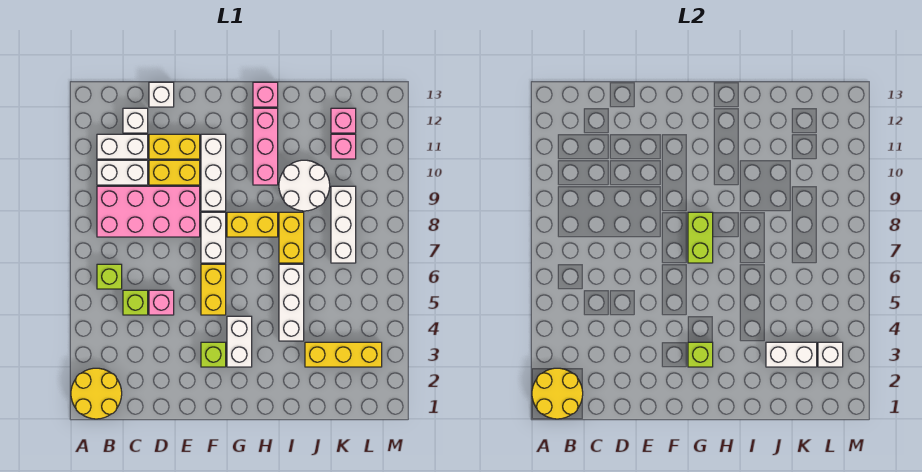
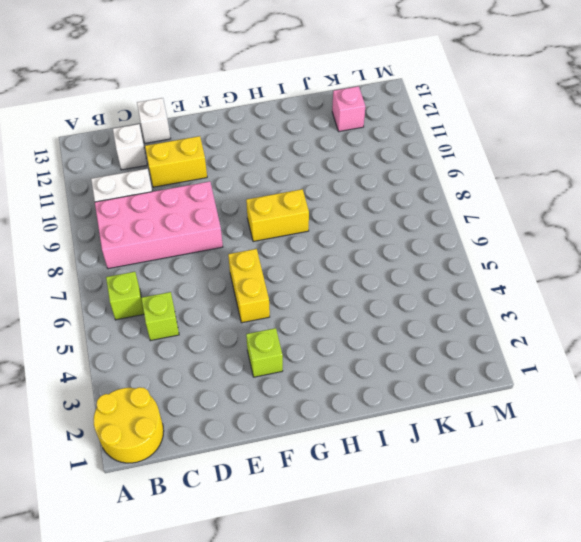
none -> white 1x2 brick [97,134,148,159]
none -> pink 1x1 brick [149,290,174,315]
none -> yellow 1x2 brick [149,160,200,185]
none -> white 1x2 brick [201,212,226,263]

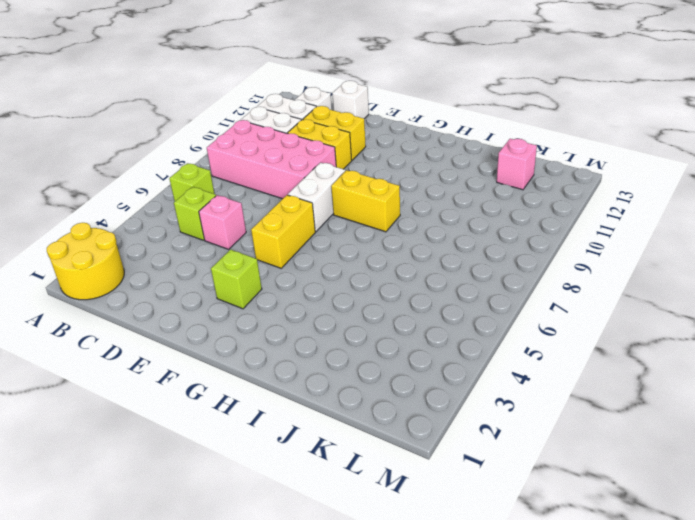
none -> white 1x3 brick [201,134,226,211]
none -> white 1x2 brick [227,316,252,367]
none -> pink 1x3 brick [253,108,278,185]
none -> pink 1x1 brick [253,82,278,107]

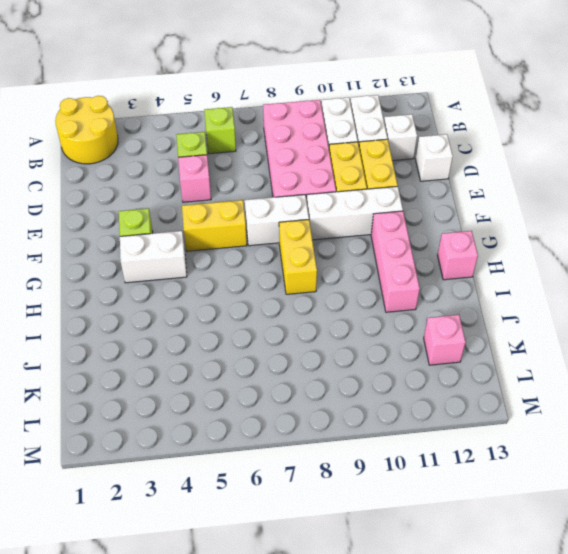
pink 1x3 brick [371,211,420,312] -> pink 1x3 brick turned to [253,108,278,185]
none -> white 1x3 brick [279,264,304,341]
none -> yellow 1x2 brick [279,212,304,263]
none -> white 2x2 round brick [279,160,330,211]
none -> yellow 1x3 brick [305,342,382,367]

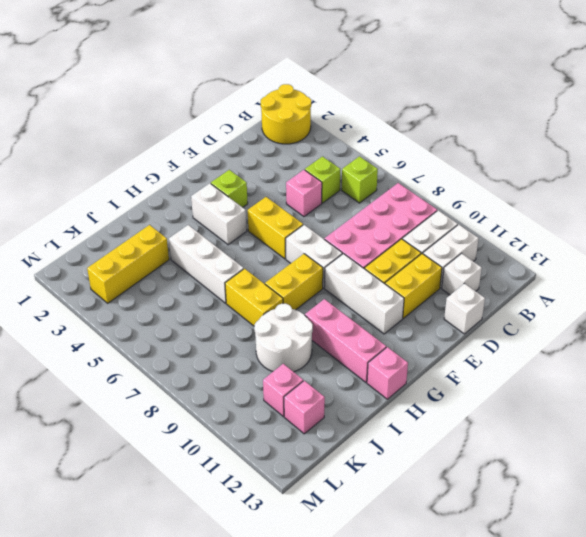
none -> white 1x3 brick [331,186,356,263]
none -> yellow 2x2 round brick [532,368,583,419]
none -> lime 1x1 brick [688,342,713,367]
none -> lime 1x2 brick [688,212,713,263]

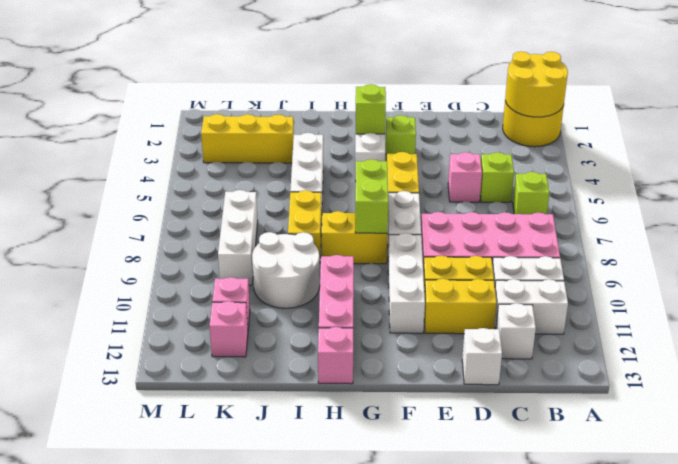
none -> white 1x2 brick [766,342,817,367]
none -> white 1x1 brick [818,342,843,367]

